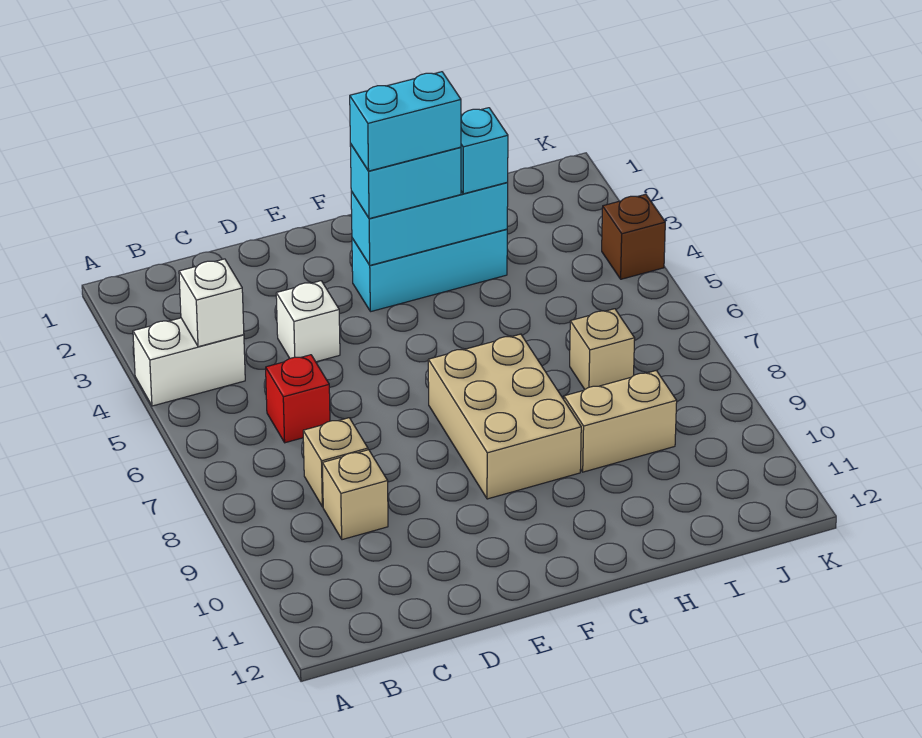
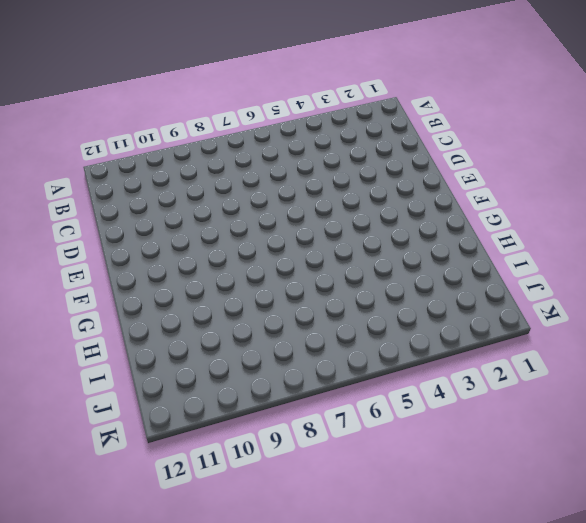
none -> white 1x2 brick [133,318,245,406]
none -> red 1x1 brick [266,355,330,443]
none -> tan 1x1 brick [303,418,368,507]

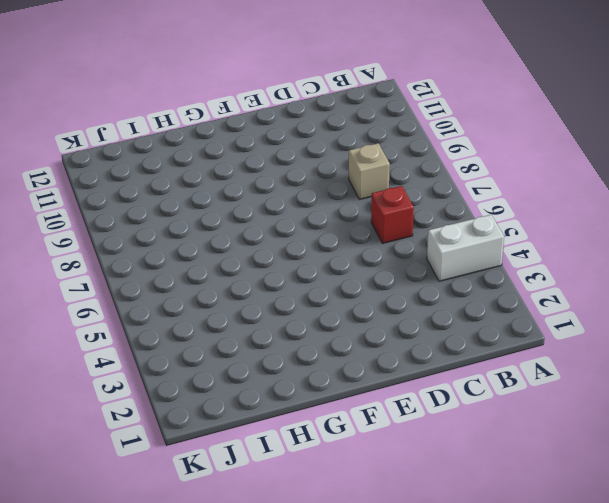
none -> tan 1x1 brick [322,450,388,540]
none -> white 1x1 brick [276,281,340,362]
none -> cyan 1x3 brick [352,229,507,312]

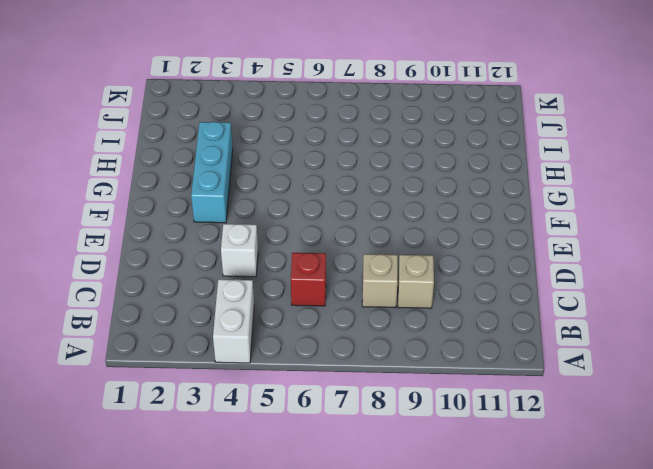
none -> tan 2x3 brick [428,334,581,499]
none -> tan 1x2 brick [564,370,677,472]
none -> tan 1x1 brick [570,309,635,389]

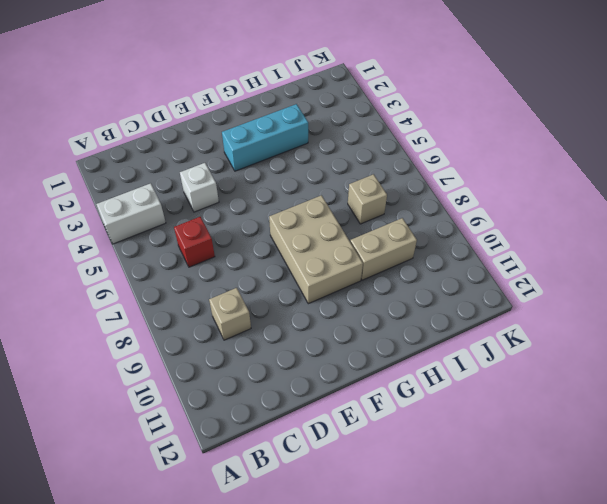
none -> tan 1x1 brick [303,418,368,507]
none -> brown 1x1 brick [602,194,665,279]
none -> white 1x1 brick [179,259,244,347]

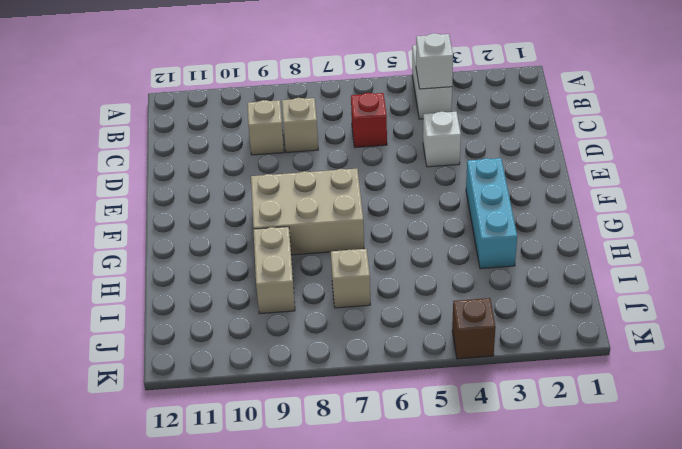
none -> cyan 1x3 brick [351,182,508,265]
none -> cyan 1x2 brick [350,144,461,219]
none -> cyan 1x1 brick [461,108,508,194]

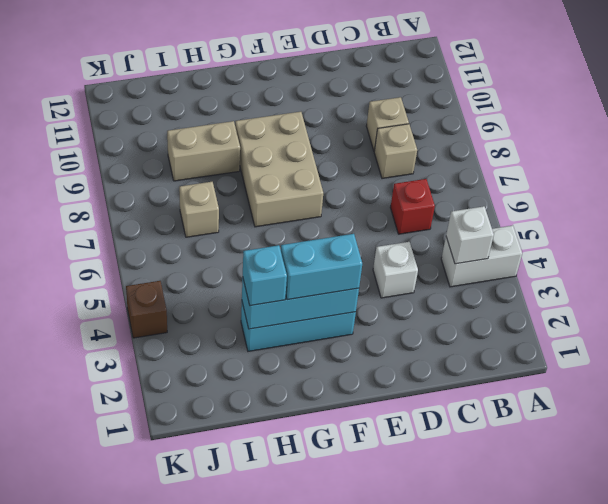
none -> cyan 1x2 brick [350,72,461,171]

